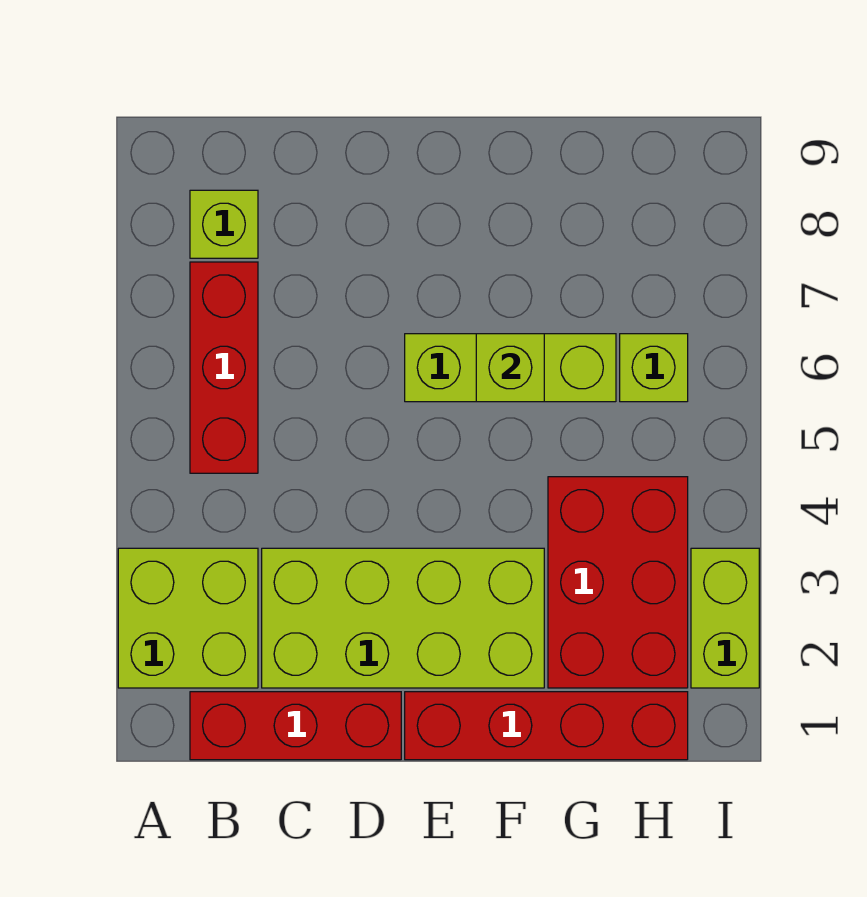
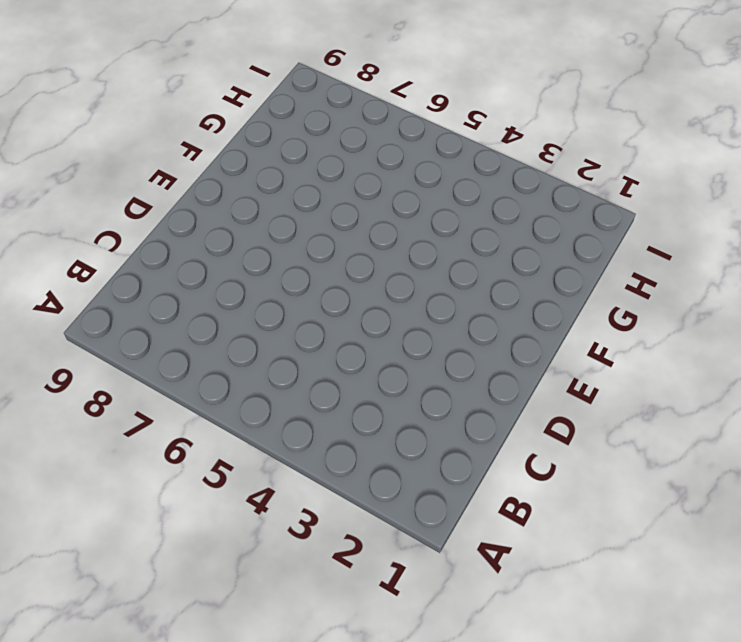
none -> lime 2x2 brick [118,548,258,688]
none -> red 1x3 brick [190,692,401,760]

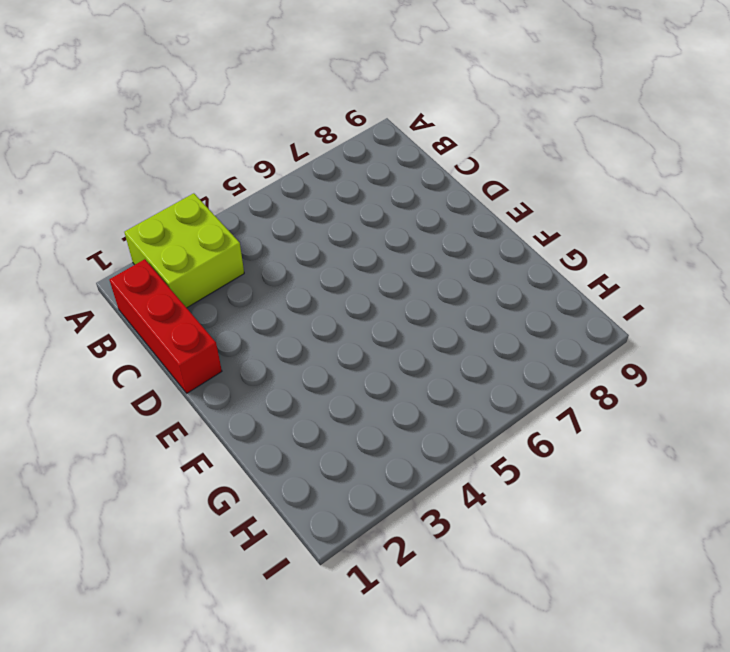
none -> red 1x3 brick [190,262,258,473]
none -> lime 1x1 brick [190,190,258,258]

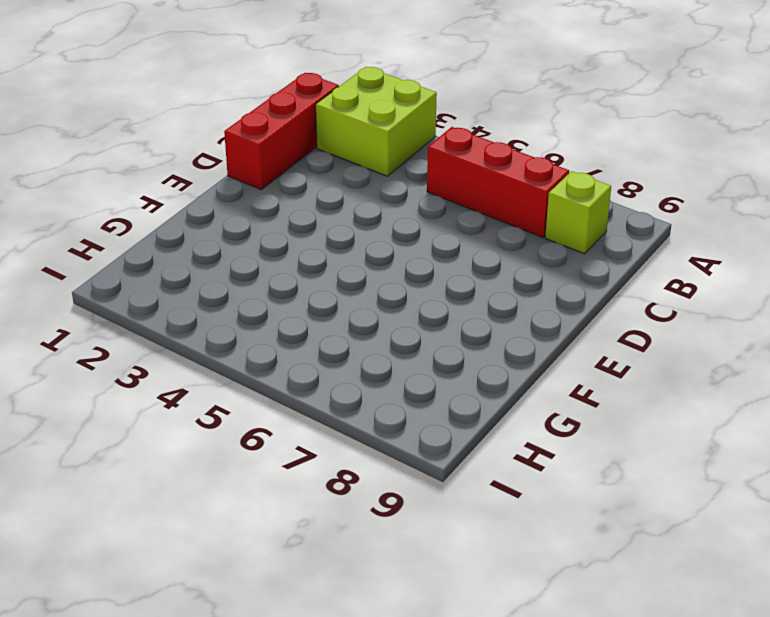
none -> lime 2x4 brick [262,548,544,688]
none -> red 1x4 brick [405,692,688,760]

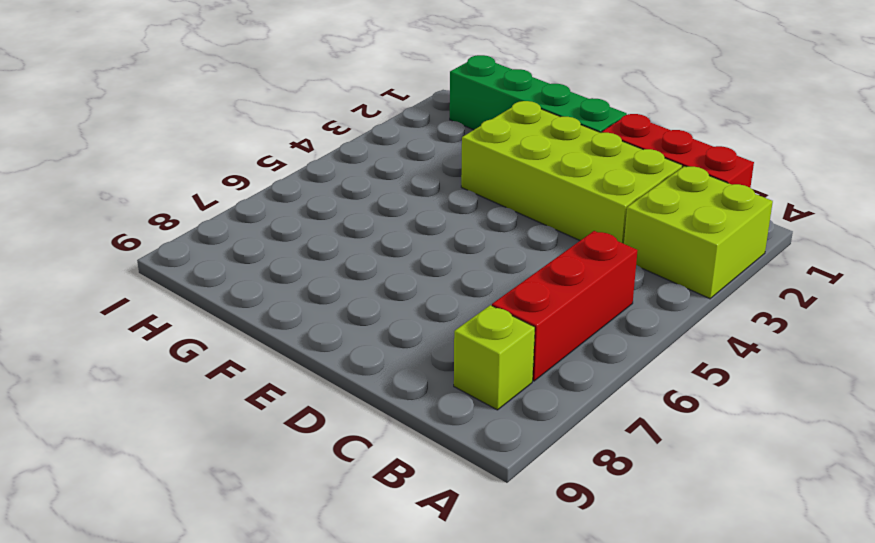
green 1x4 brick [450,55,627,133] -> red 1x4 brick [405,692,688,760]
none -> lime 1x3 brick [405,334,616,402]
none -> red 2x3 brick [548,477,688,688]

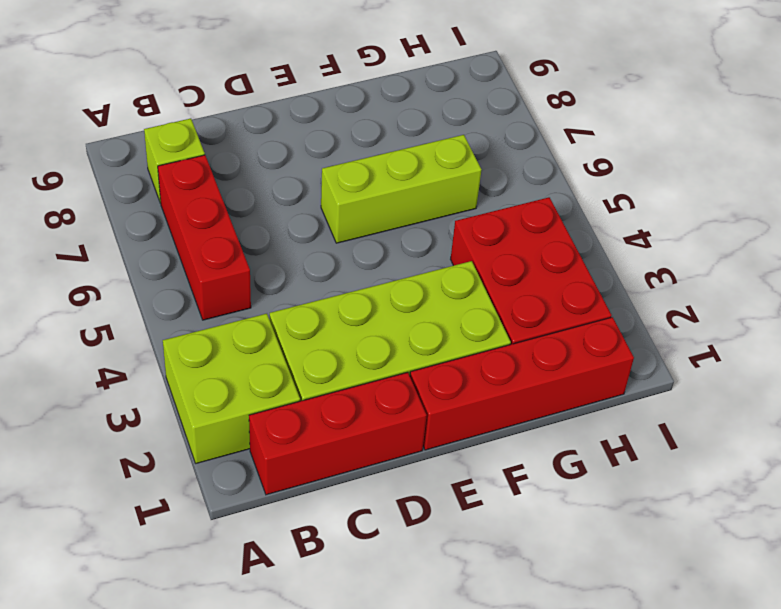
none -> lime 1x1 brick [620,334,688,402]
none -> lime 1x2 brick [691,548,759,688]

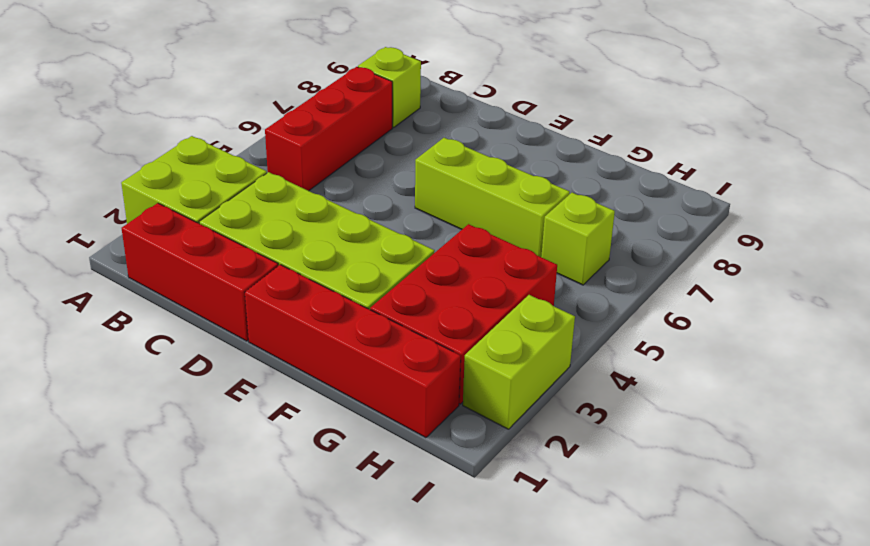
none -> lime 1x1 brick [476,334,544,402]

